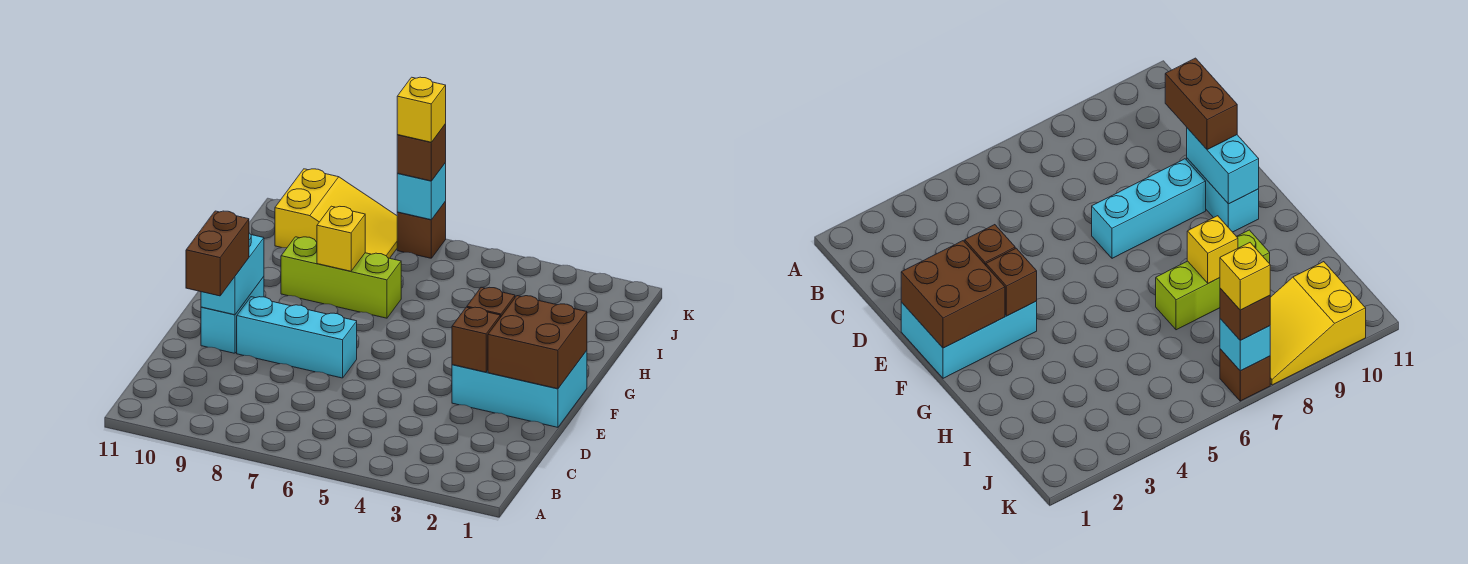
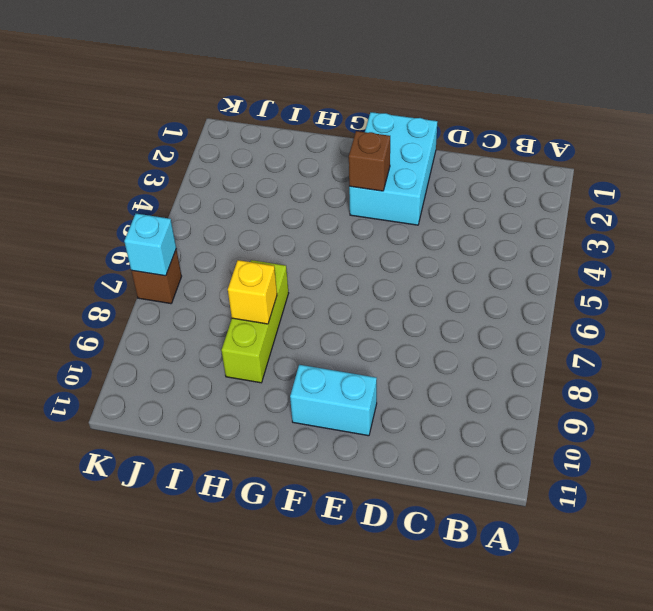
none -> cyan 1x3 brick [237,297,357,378]
none -> yellow 2x3 slope [275,169,397,258]
none -> brown 2x2 brick [488,296,587,389]

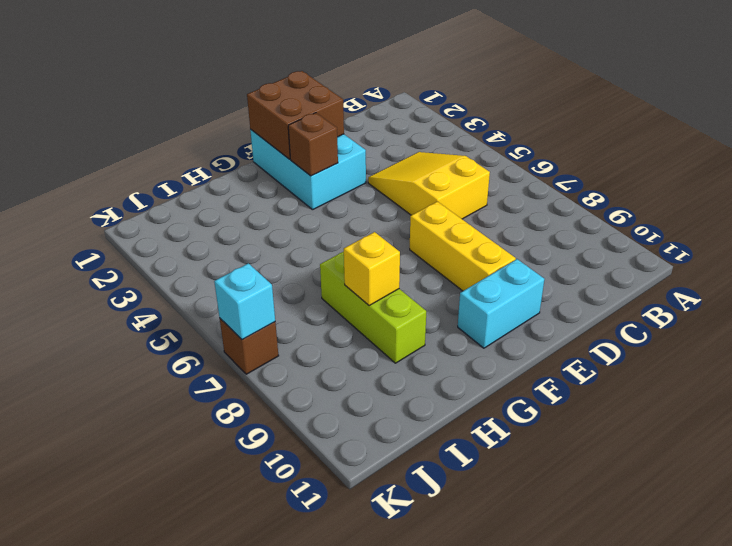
yellow 2x3 slope [368,152,490,219] -> yellow 2x3 slope moved to [275,169,397,258]
yellow 1x3 brick [410,202,516,291] -> cyan 1x3 brick [237,297,357,378]
none -> brown 1x1 brick [452,307,500,372]
none -> cyan 1x2 brick [201,233,264,315]
none -> brown 1x2 brick [186,211,249,296]

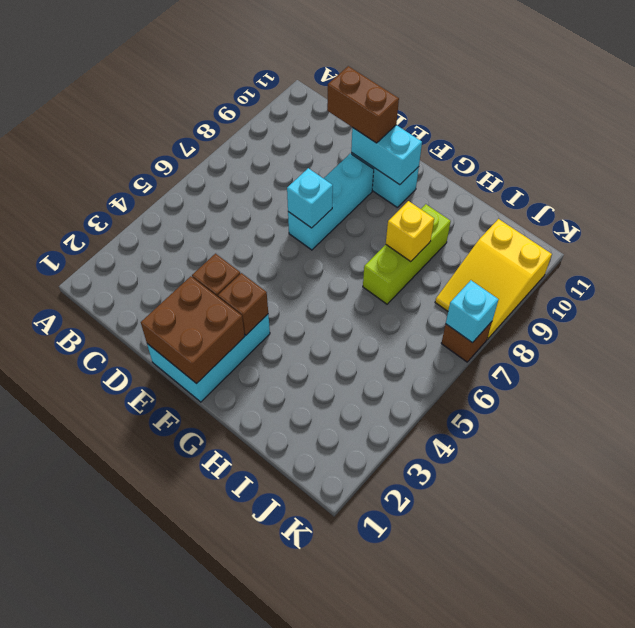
cyan 1x1 brick [287,168,333,228] -> none
none -> brown 1x1 brick [397,124,446,181]
none -> yellow 1x1 brick [397,77,446,142]

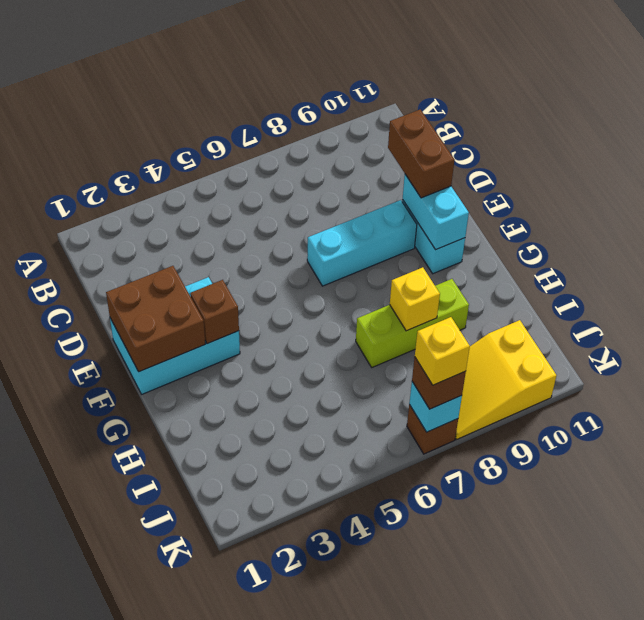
none -> brown 1x1 brick [452,307,500,372]

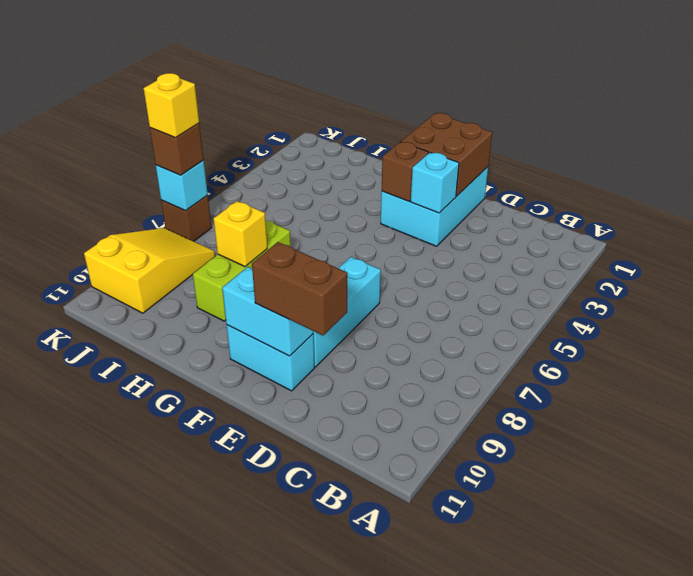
cyan 1x1 brick [411,152,459,213] -> brown 1x1 brick [452,307,500,372]

